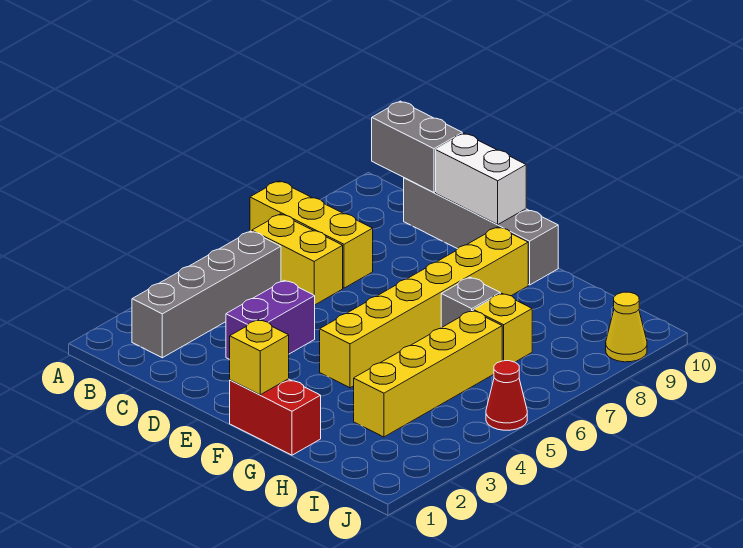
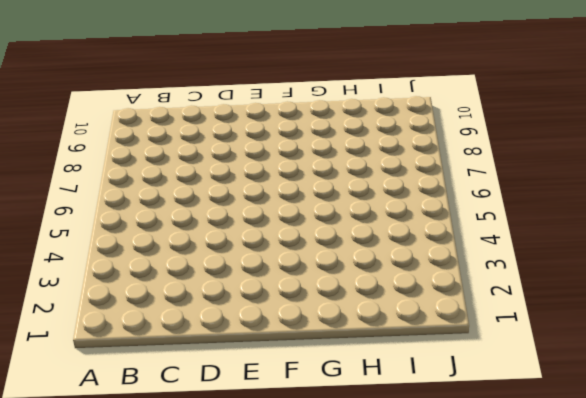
none -> yellow 1x3 brick [250,181,373,288]
none -> grey 1x4 brick [132,231,281,358]
none -> yellow 1x2 brick [252,214,343,305]

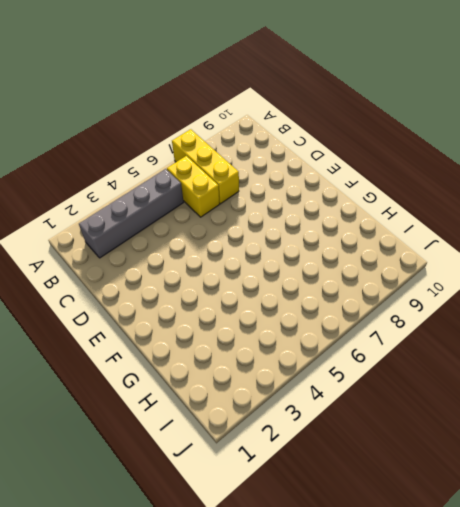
none -> grey 1x4 brick [404,178,558,285]
none -> purple 1x2 brick [226,280,315,359]
none -> red 1x2 brick [230,379,321,455]

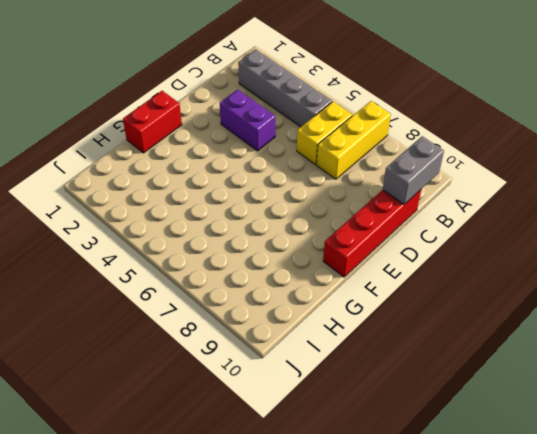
red 1x4 brick [323,190,421,277] -> grey 1x4 brick [404,178,558,285]
none -> yellow 1x6 brick [320,227,528,388]
none -> grey 1x1 brick [441,277,500,328]
none -> yellow 1x4 brick [354,311,502,437]

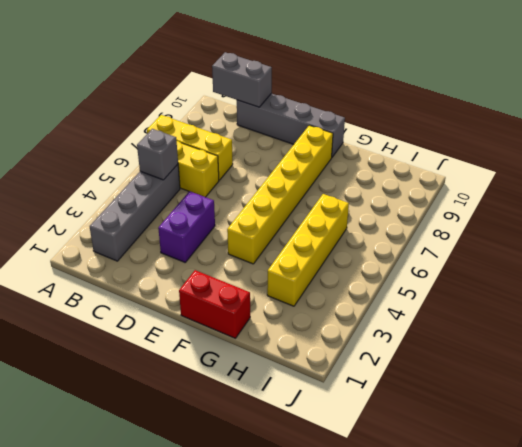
grey 1x1 brick [137,129,178,180] -> grey 1x1 brick moved to [441,277,500,328]
none -> yellow 1x1 brick [473,293,532,362]
none -> red 1x1 cone [486,361,527,430]
none -> yellow 1x1 cone [606,292,647,362]

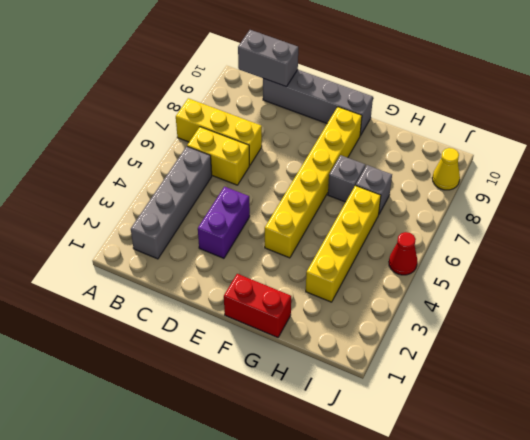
grey 1x1 brick [356,165,392,214] -> yellow 1x1 brick [473,293,532,362]
none -> white 1x2 brick [436,133,526,224]
none -> yellow 1x1 brick [230,320,289,395]

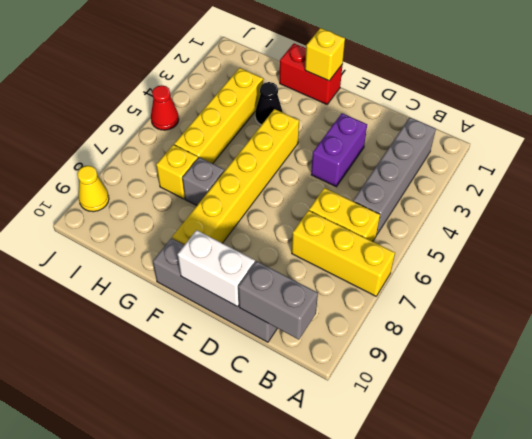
black 1x1 cone [255,82,283,125] -> none

